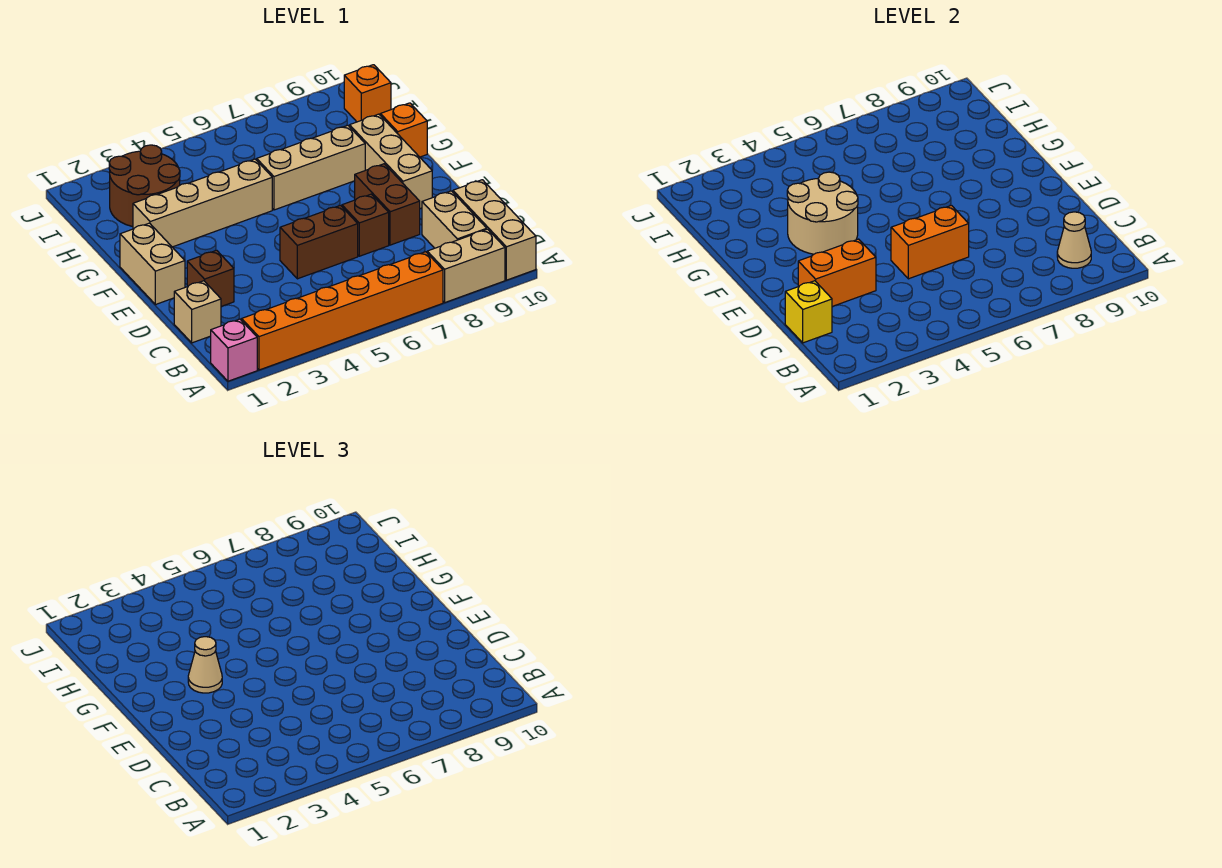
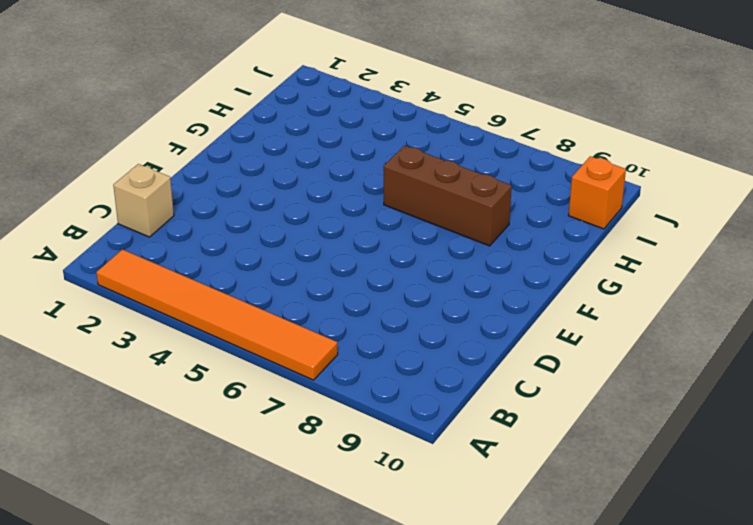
orange 1x6 tile [96,249,338,380] -> orange 1x6 brick [242,252,443,370]
brown 1x3 brick [384,146,512,246] -> tan 1x3 brick [257,125,365,210]
none -> pink 1x1 brick [211,319,257,381]
none -> tan 1x2 brick [427,229,505,302]
none -> tan 1x3 brick [453,180,536,280]

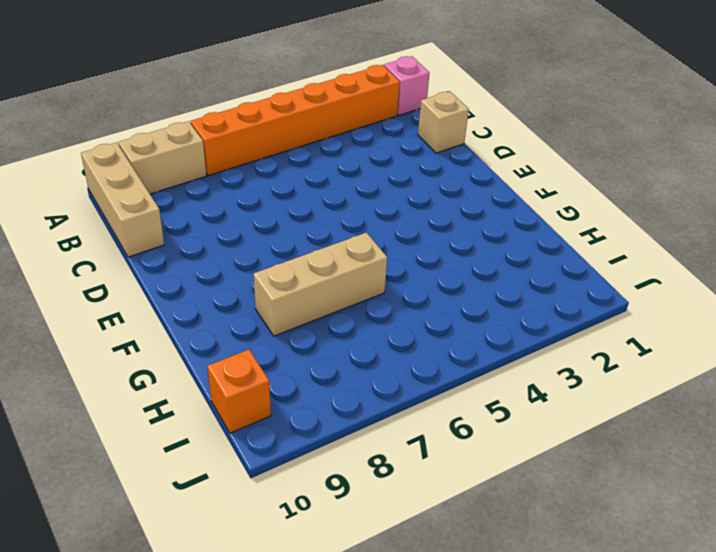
none -> tan 1x2 brick [422,191,487,248]
none -> brown 1x1 brick [187,250,234,306]
none -> brown 1x2 brick [280,205,358,279]

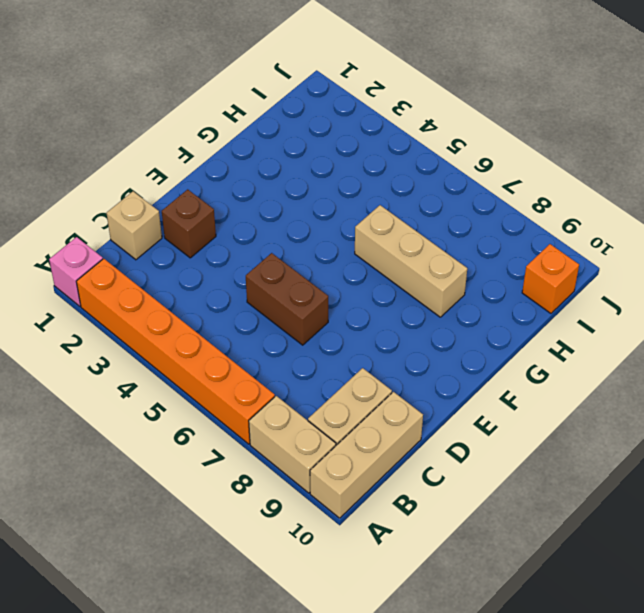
none -> brown 1x1 brick [342,194,389,256]
none -> brown 1x2 brick [355,164,420,245]
none -> tan 1x2 brick [120,223,185,305]

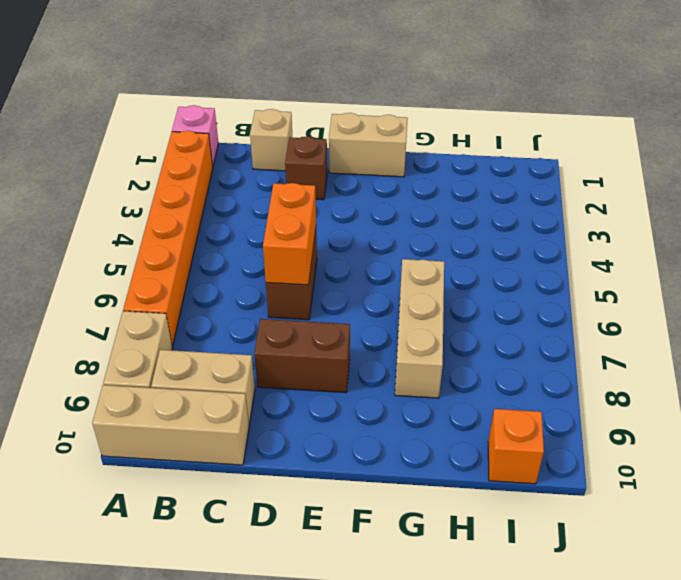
none -> brown 1x1 brick [342,194,389,256]
none -> tan 1x3 brick [350,114,432,208]
none -> tan 1x4 brick [133,159,272,247]

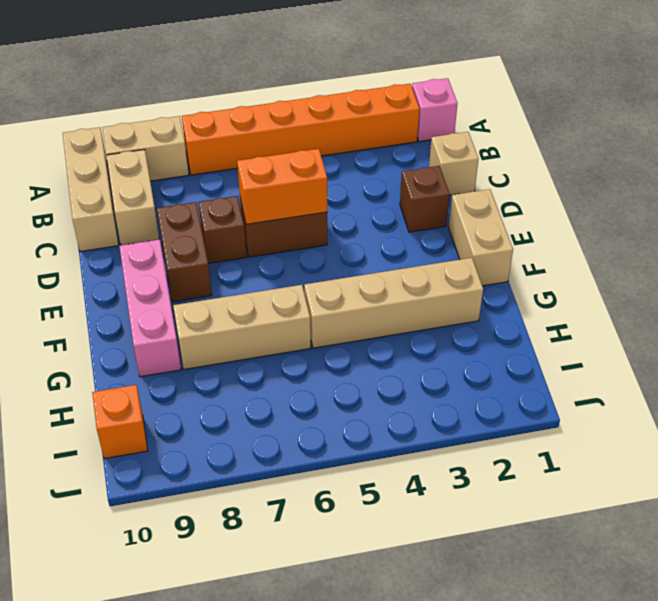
pink 1x3 brick [119,239,181,377] -> tan 1x3 brick [350,114,432,208]
none -> orange 1x1 brick [380,103,427,157]
none -> brown 2x2 round brick [109,145,180,226]
none -> tan 1x1 cone [1057,212,1091,268]

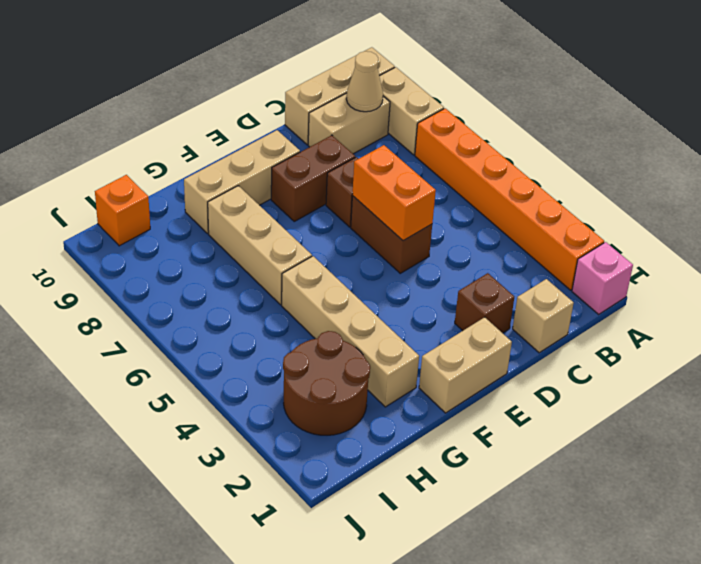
none -> orange 1x1 brick [380,103,427,157]
none -> yellow 1x1 brick [785,281,832,343]
none -> orange 1x2 brick [798,239,876,306]

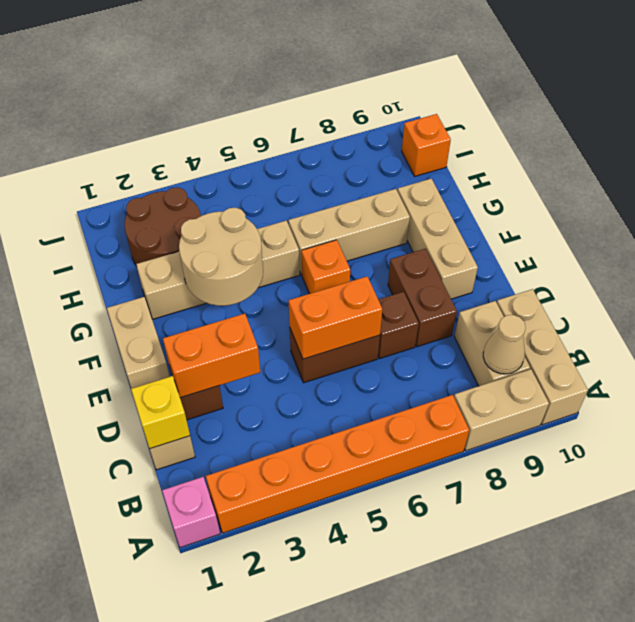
orange 1x1 brick [301,240,350,294] -> orange 1x1 brick moved to [380,103,427,157]
none -> tan 1x1 cone [188,637,222,693]

